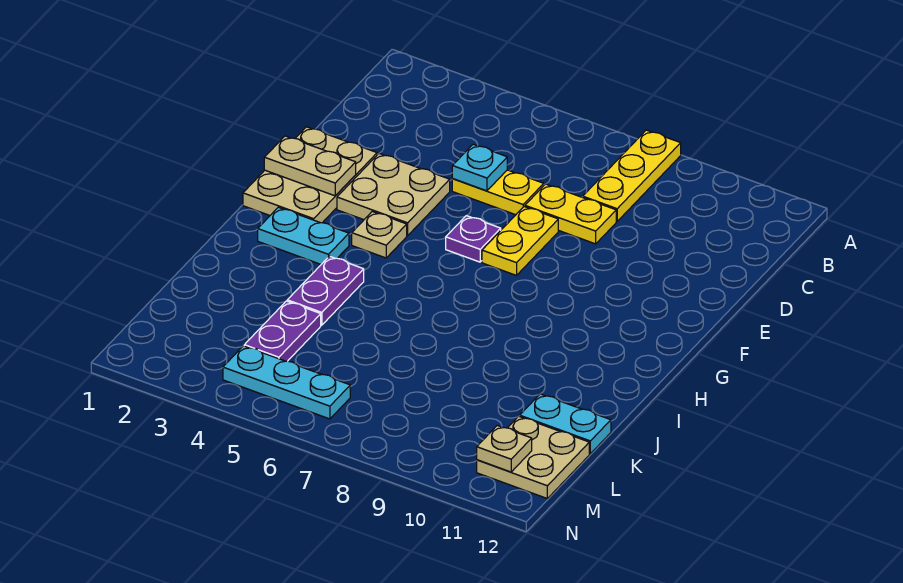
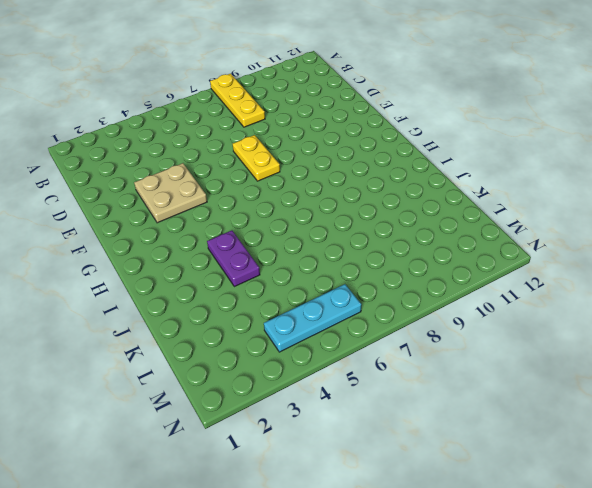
none -> yellow 1x2 plate [452,170,544,215]
none -> yellow 1x2 plate [525,184,616,244]
none -> tan 2x3 plate [243,127,377,223]

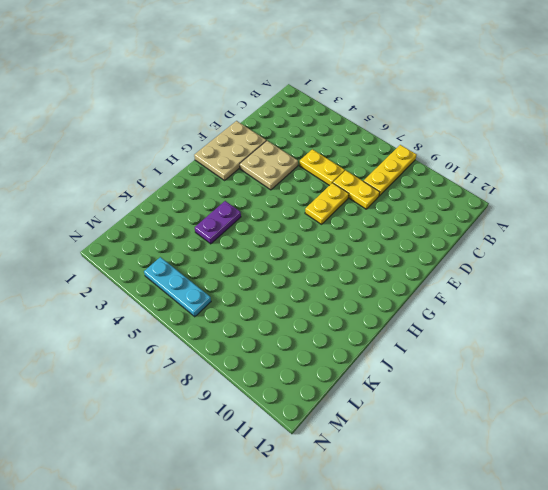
none -> purple 1x1 plate [446,216,501,262]
none -> tan 1x1 plate [352,211,407,258]
none -> cyan 1x2 plate [258,207,349,264]

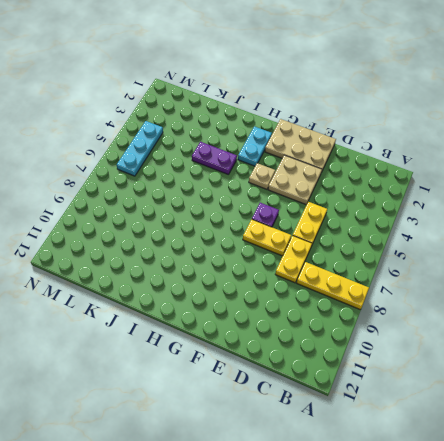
none -> purple 1x2 plate [244,301,321,361]
none -> cyan 1x2 plate [520,394,611,454]
none -> tan 2x2 plate [477,416,589,498]

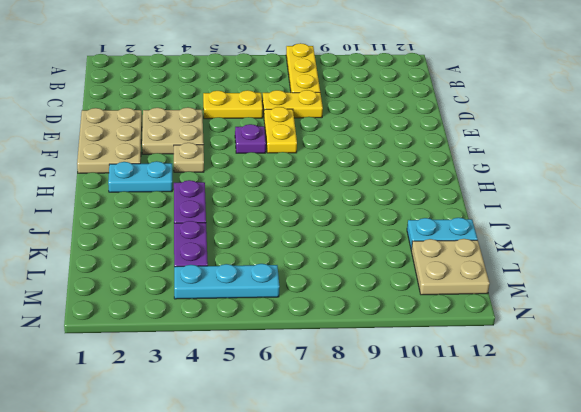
none -> cyan 1x1 plate [452,144,507,191]
none -> tan 1x2 plate [264,136,356,196]
none -> tan 1x1 plate [477,426,532,472]

